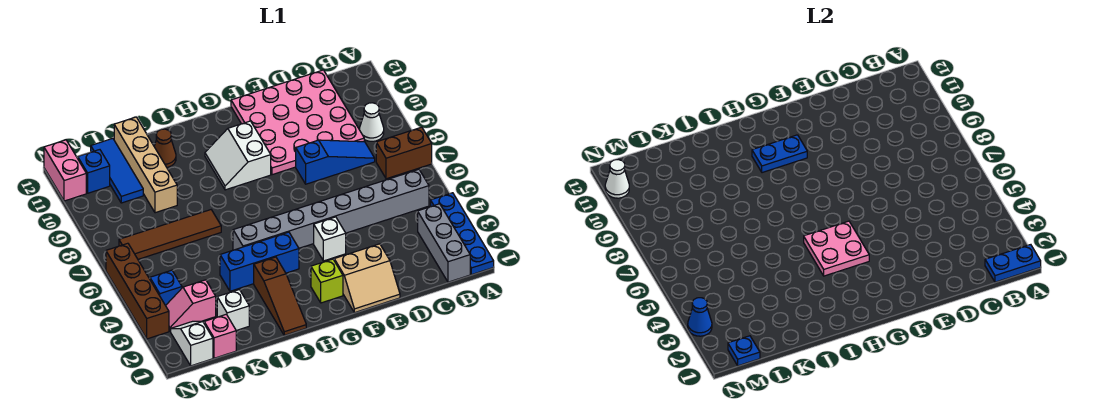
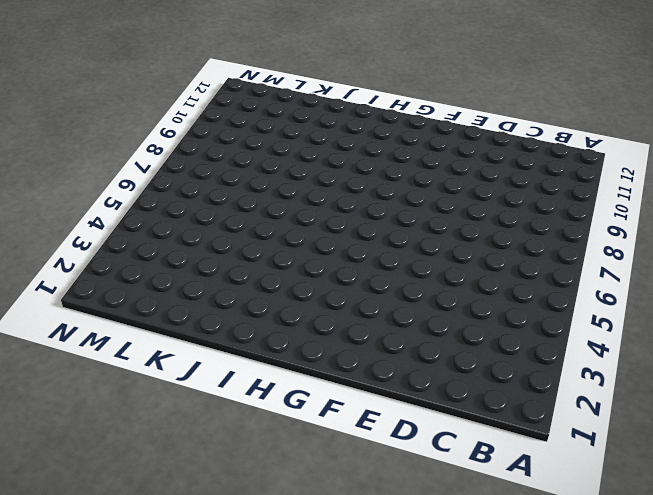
none -> blue 1x4 plate [431,193,494,275]
none -> brown 1x2 brick [376,127,432,179]
none -> grey 1x3 brick [418,204,470,282]
none -> grey 1x8 brick [233,169,429,250]

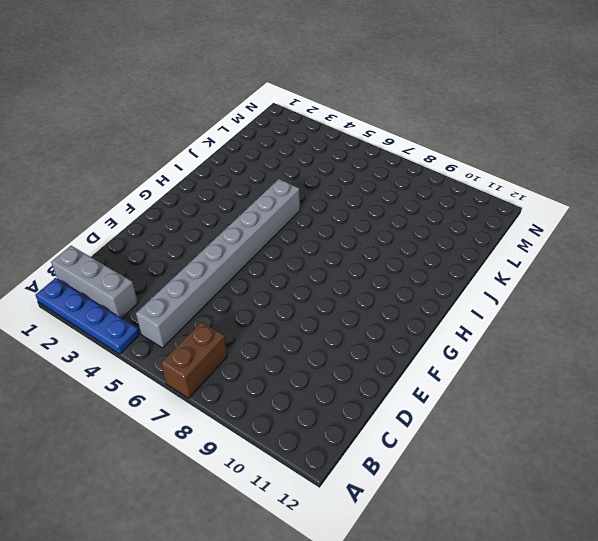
none -> white 1x1 cone [360,103,384,141]
none -> blue 1x3 slope [296,140,375,184]
none -> pink 4x4 plate [231,70,364,175]
none -> tan 2x2 slope [334,244,400,313]

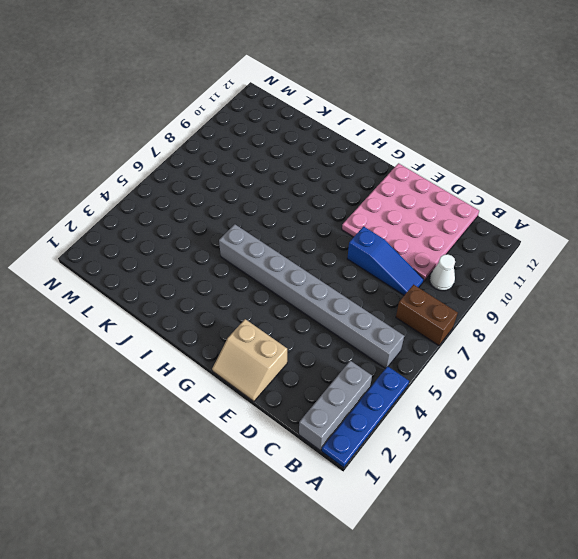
none -> white 1x1 brick [314,217,346,261]
none -> lime 1x1 brick [311,259,343,303]
none -> white 2x2 slope [205,121,271,190]
none -> blue 1x3 brick [220,232,299,291]

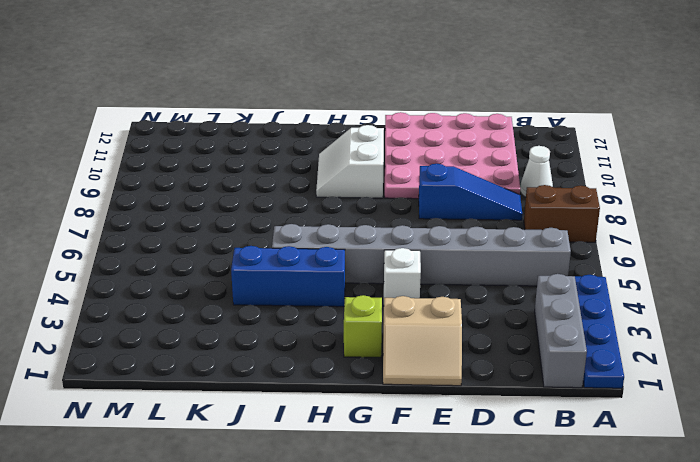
none -> brown 1x3 slope [254,257,306,335]
none -> brown 1x4 tile [119,210,221,259]
none -> brown 1x1 cone [154,129,176,167]
none -> white 1x1 brick [217,290,249,331]

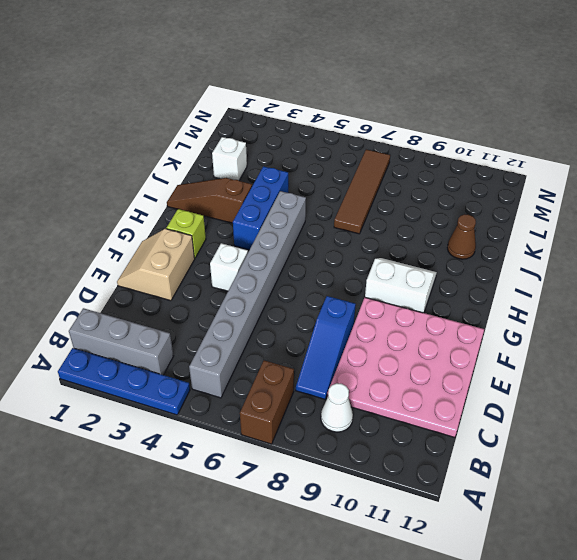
none -> tan 1x4 brick [114,117,177,213]
none -> pink 1x1 brick [204,314,236,358]
none -> pink 1x2 slope [166,280,216,331]
none -> blue 1x3 tile [91,139,143,203]

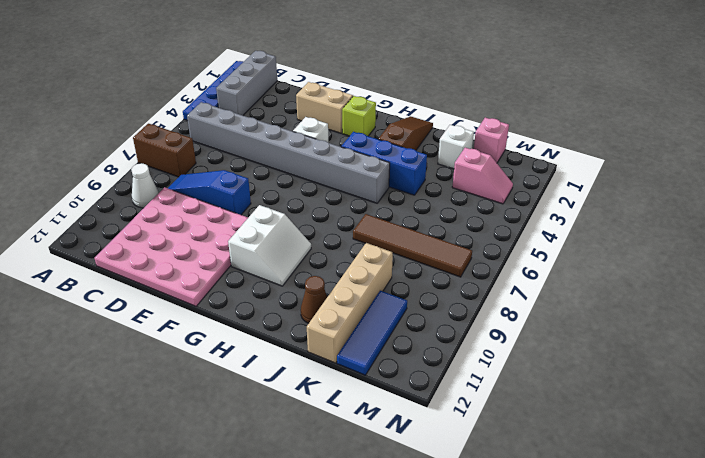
none -> white 1x2 slope [171,321,213,366]
none -> blue 1x1 brick [150,270,182,305]
none -> blue 1x1 brick [78,150,110,193]
none -> brown 1x4 brick [106,243,169,339]

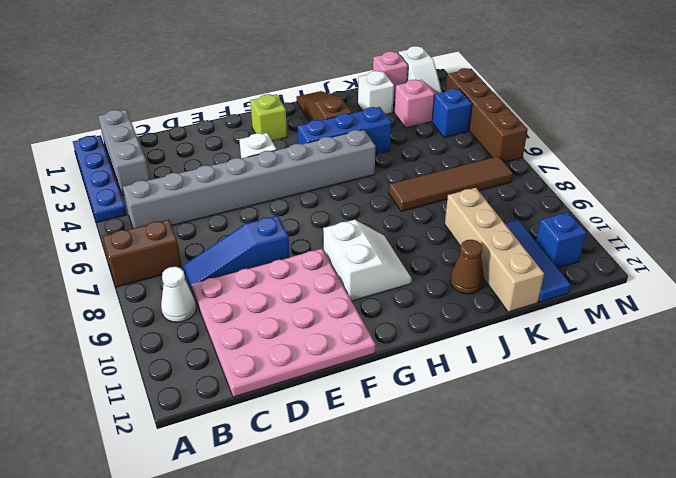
none -> tan 2x2 slope [334,244,400,313]
none -> pink 1x2 brick [44,140,86,201]
none -> blue 1x2 plate [985,245,1041,282]
none -> pink 2x2 plate [804,221,869,276]

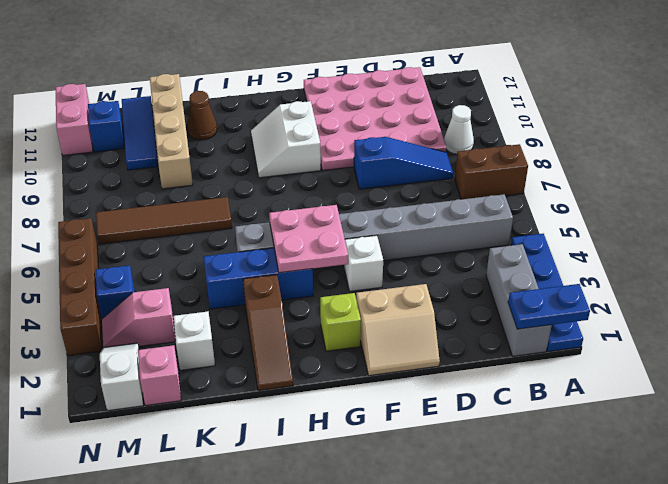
none -> blue 1x2 plate [752,135,807,173]
none -> blue 1x1 plate [728,336,760,366]
none -> blue 1x1 cone [688,298,712,336]
none -> white 1x1 cone [605,160,629,198]

